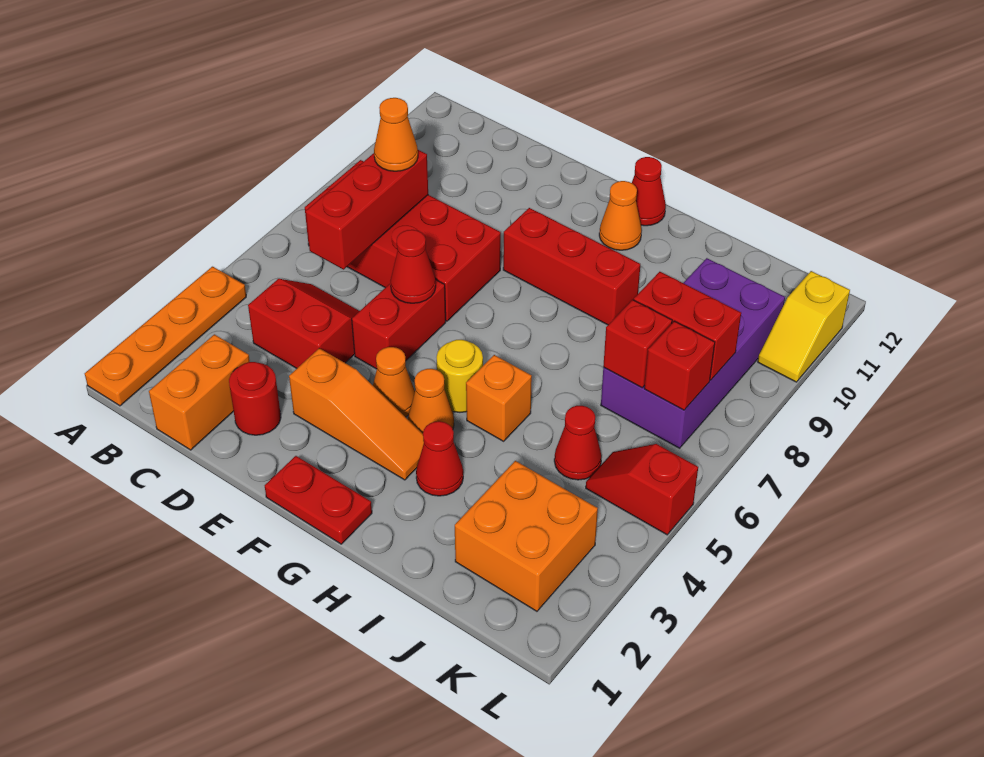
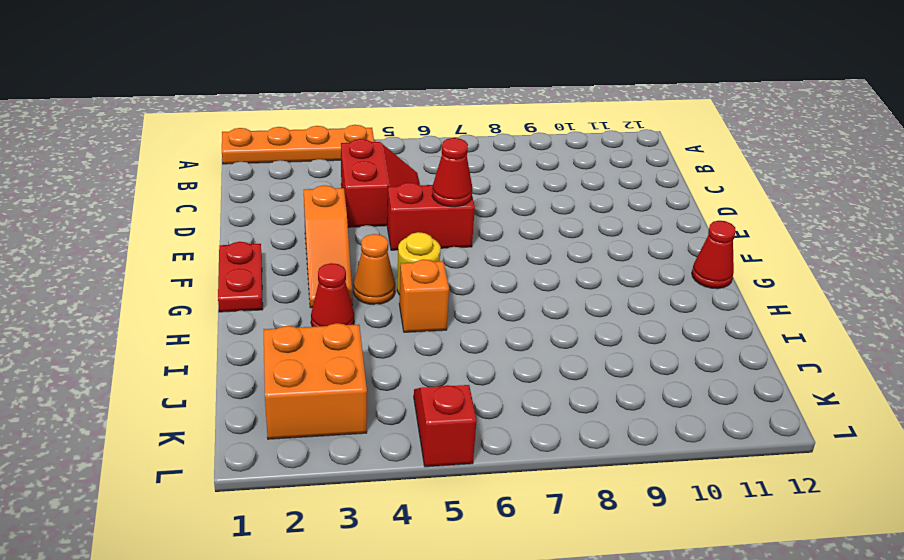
none -> red 2x4 brick [305,160,501,321]
none -> orange 1x2 brick [149,334,250,450]
none -> red 1x1 round brick [229,362,281,435]

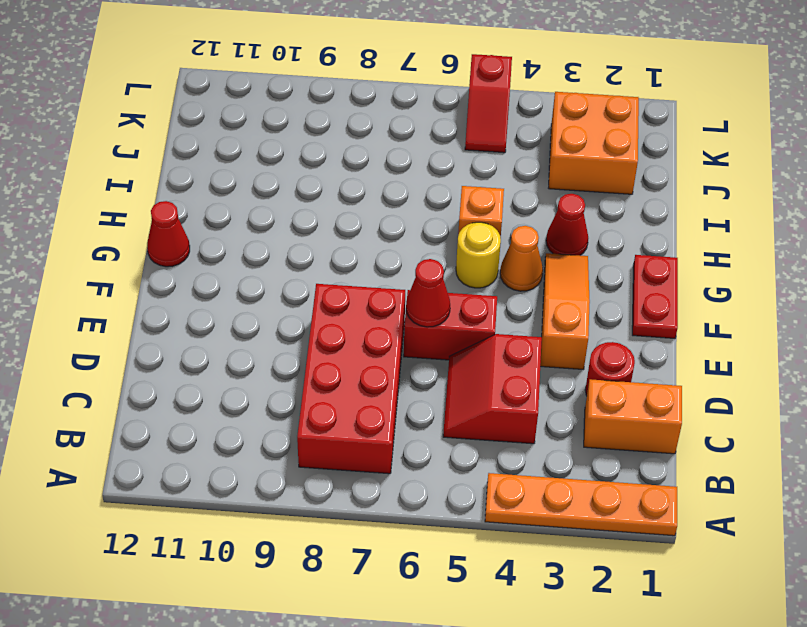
none -> orange 1x1 cone [373,347,415,417]
none -> red 1x3 brick [503,208,640,325]
none -> orange 1x1 cone [599,181,642,250]

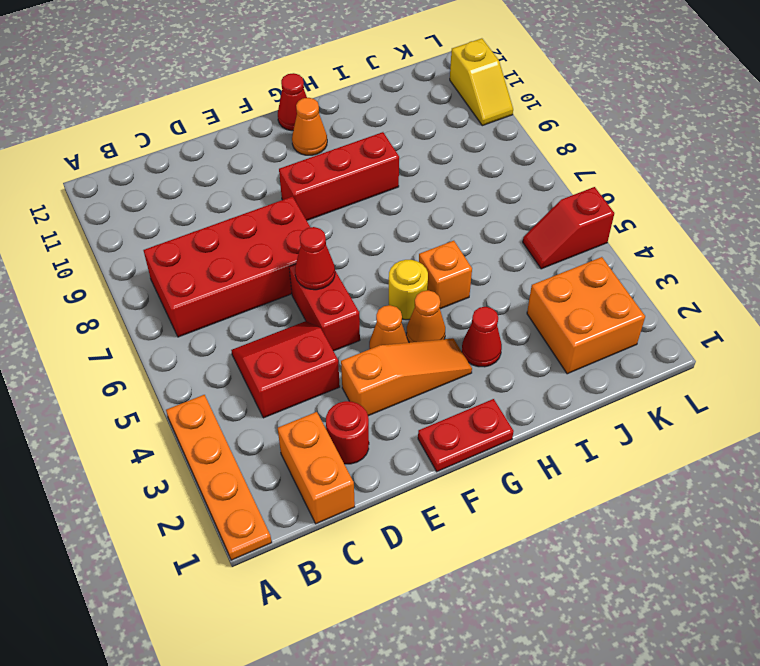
none -> red 1x1 cone [554,406,602,480]
none -> purple 2x4 brick [601,258,785,448]
none -> red 1x3 brick [306,150,428,270]

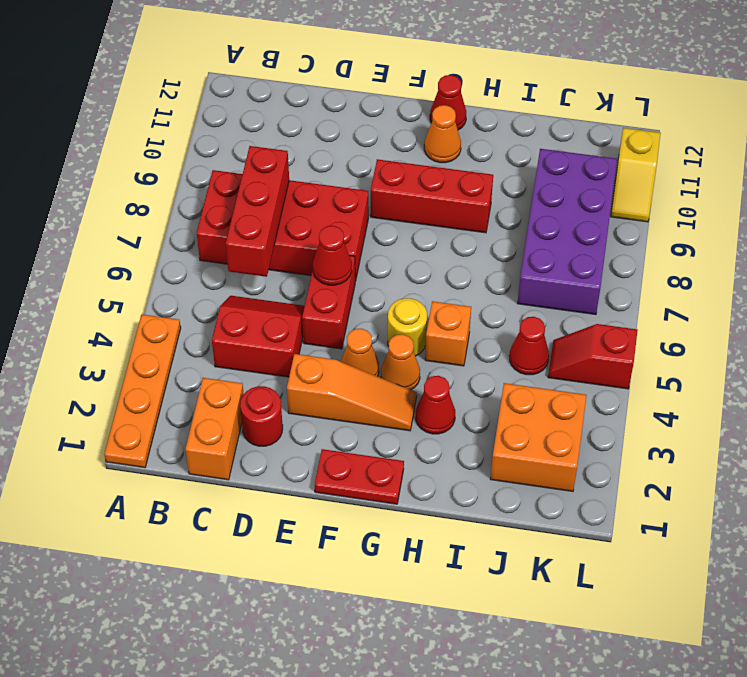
none -> red 1x1 brick [603,300,672,388]
none -> red 1x2 brick [634,272,741,380]
none -> red 1x1 brick [644,321,715,410]

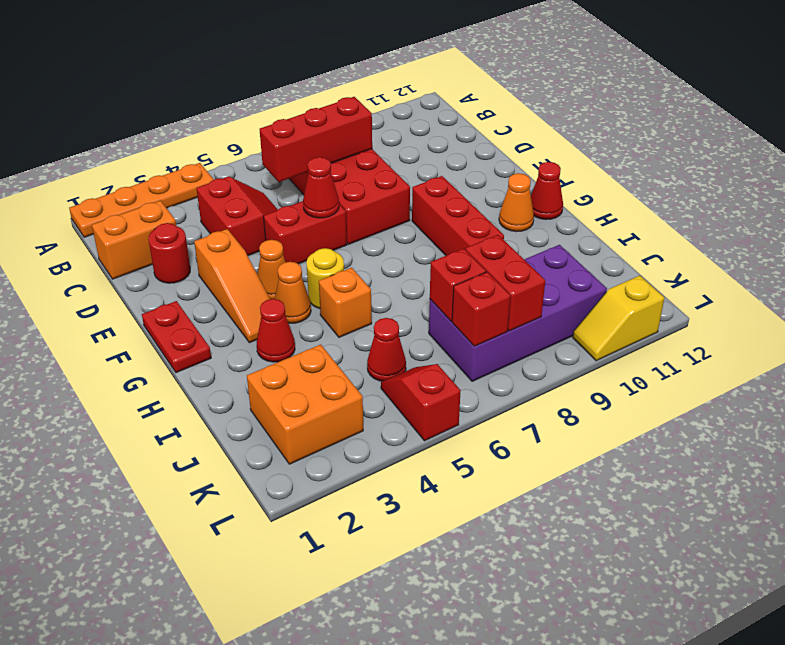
none -> orange 1x1 cone [374,98,418,171]

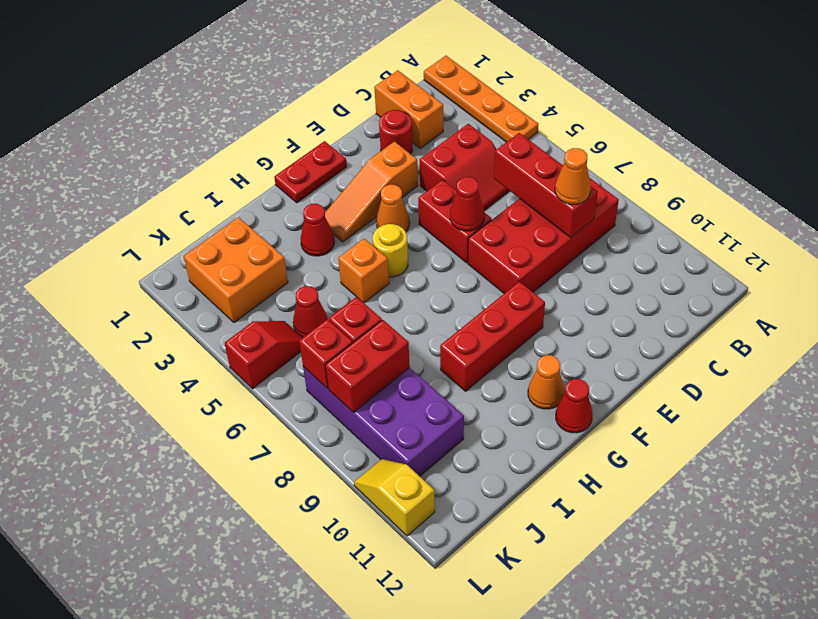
none -> orange 1x1 cone [408,369,454,433]

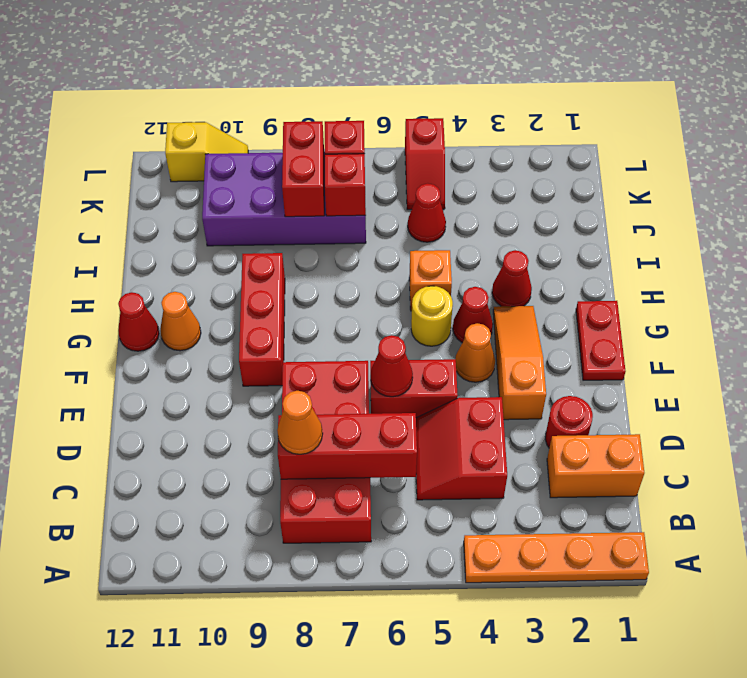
red 1x1 cone [453,287,493,343] -> orange 1x1 cone [408,369,454,433]
none -> orange 2x2 brick [455,461,598,611]

